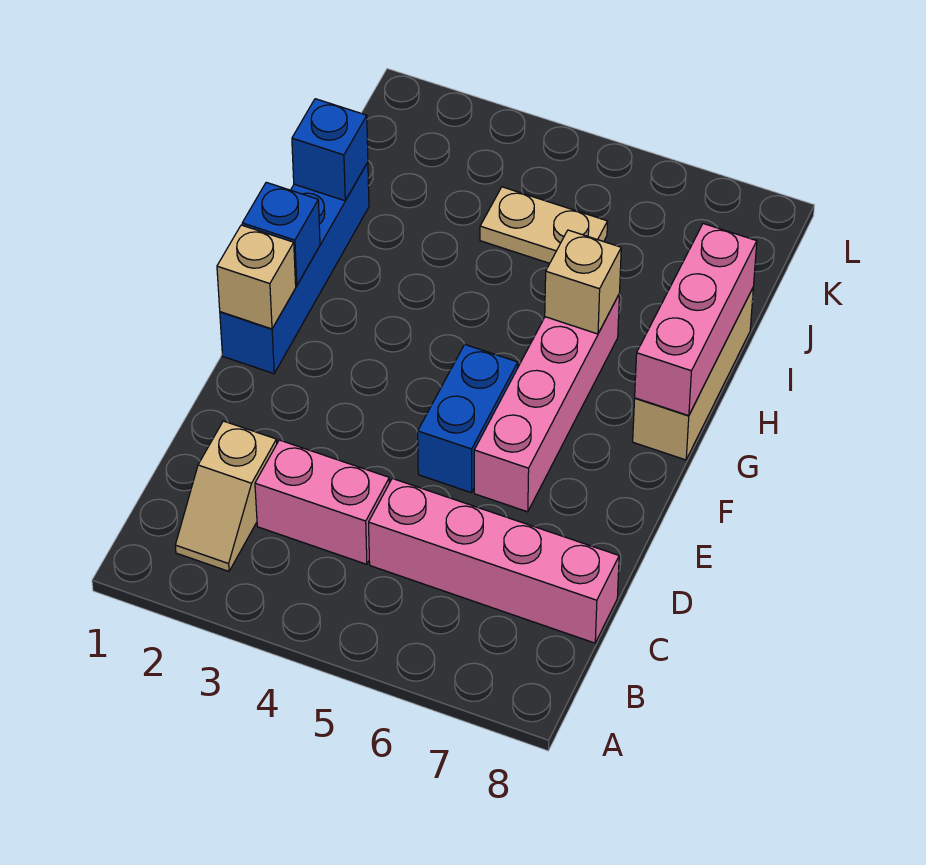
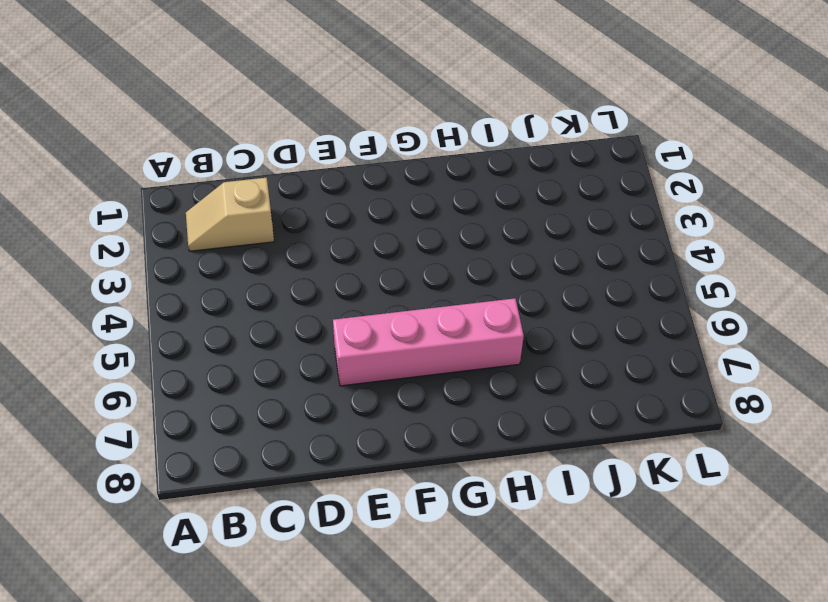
none -> pink 1x2 brick [255,440,389,564]
none -> pink 1x4 brick [369,479,619,643]
none -> blue 1x2 brick [418,344,518,493]

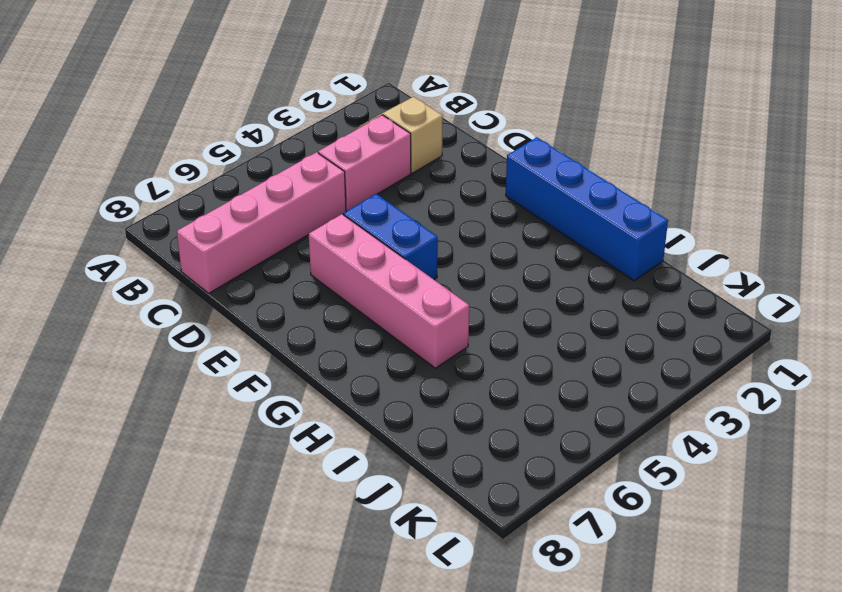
none -> tan 1x3 brick [633,288,753,460]
none -> tan 1x2 plate [480,187,608,263]
none -> tan 1x1 brick [217,225,296,329]

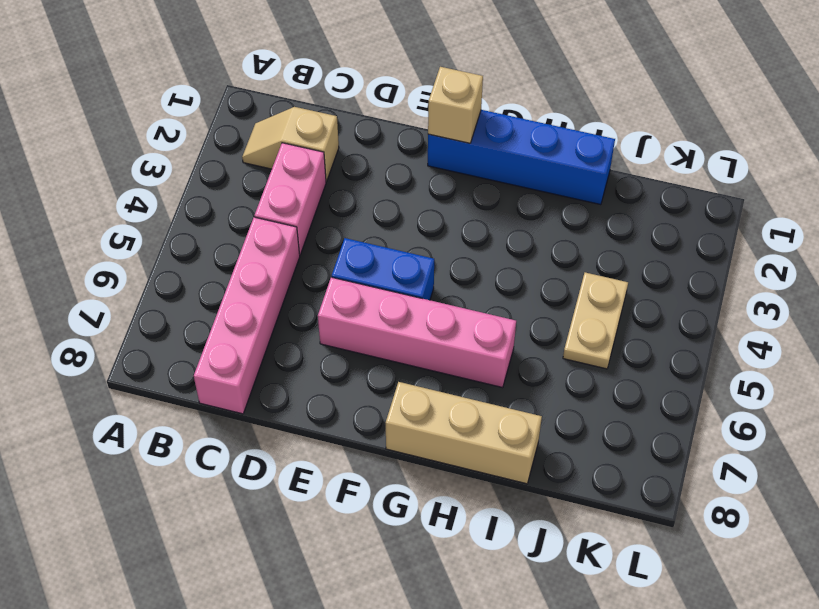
none -> blue 1x1 brick [242,182,320,286]
none -> pink 1x3 brick [635,224,757,416]
none -> tan 1x1 brick [545,230,621,334]

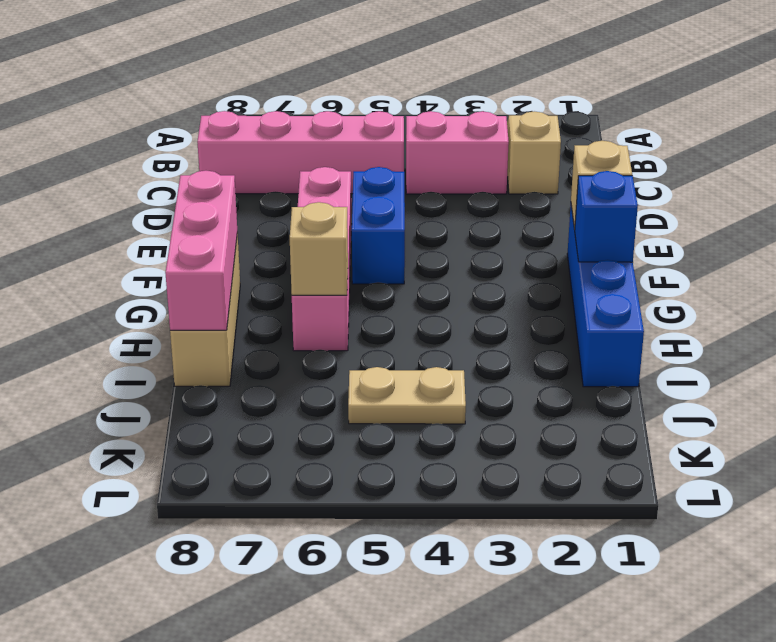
none -> blue 1x1 brick [292,99,368,201]

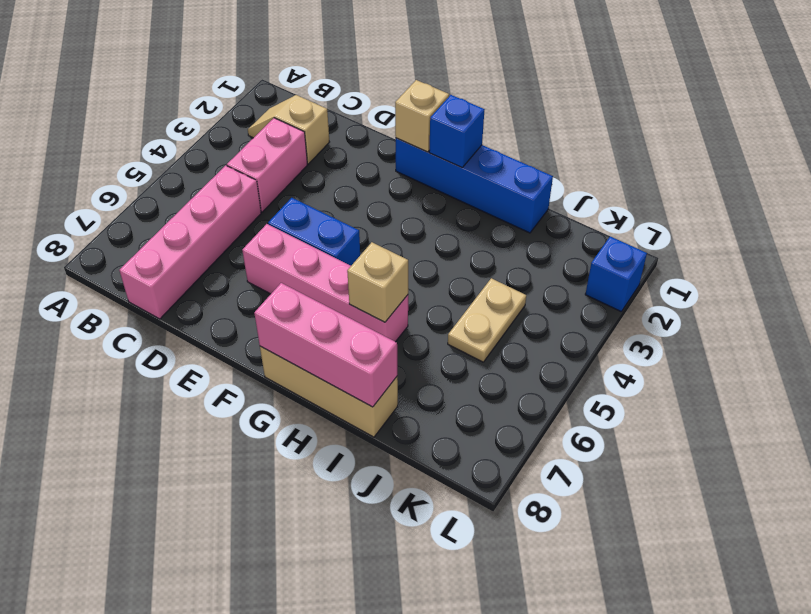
blue 1x1 brick [585,237,647,312] -> blue 1x1 brick moved to [292,99,368,201]

